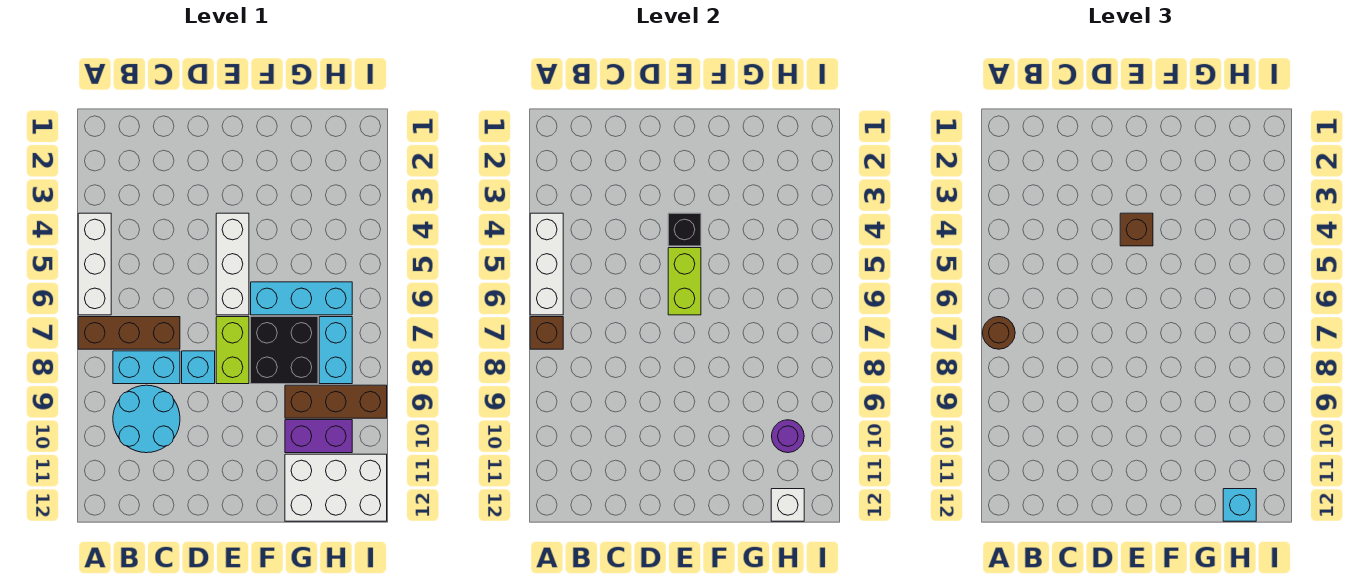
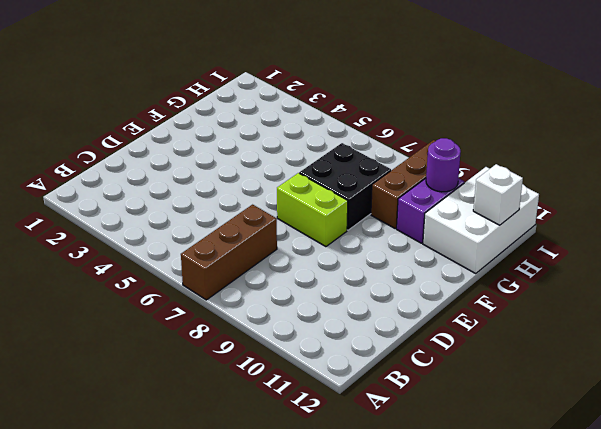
none -> white 1x3 brick [78,213,111,315]
none -> cyan 1x2 brick [113,351,180,384]
none -> cyan 2x2 round brick [113,385,180,453]

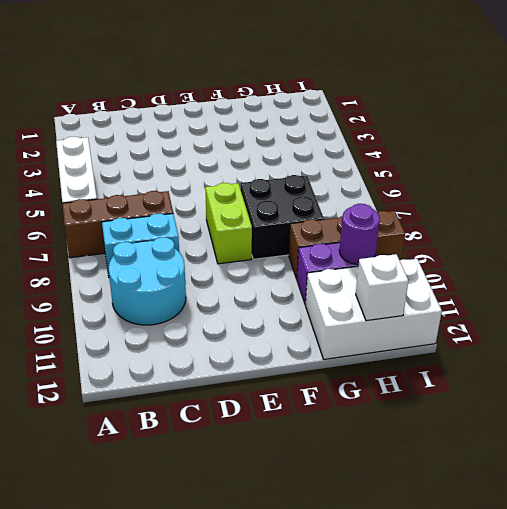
none -> cyan 1x1 brick [182,351,215,384]
none -> white 1x3 brick [216,213,249,315]
none -> cyan 1x3 brick [251,282,352,315]

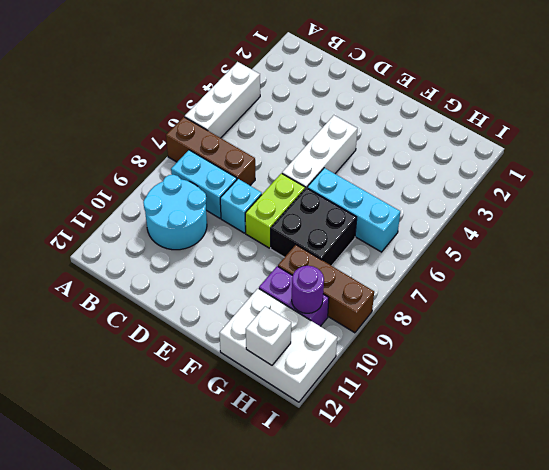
none -> cyan 1x2 brick [319,317,352,384]
none -> white 1x3 brick [530,213,563,315]
none -> brown 1x1 brick [530,317,563,349]

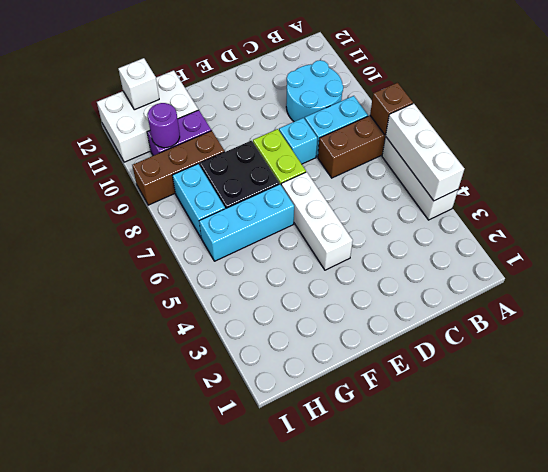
none -> black 1x1 brick [668,213,701,246]
none -> lime 1x2 brick [668,248,701,315]
none -> brown 1x1 round brick [983,317,1015,349]

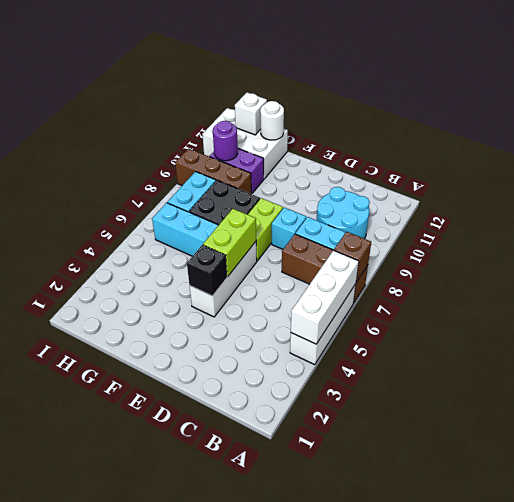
white 1x1 round brick [260,101,284,140] -> none
none -> brown 1x1 round brick [983,317,1015,349]
none -> brown 1x1 brick [1120,213,1153,246]
none -> cyan 1x1 brick [1223,489,1256,521]

